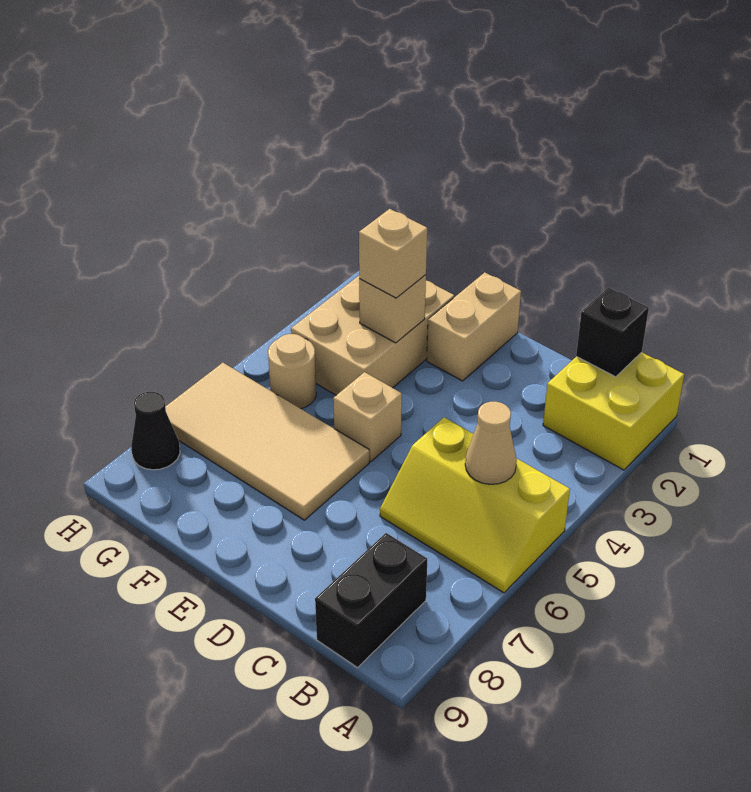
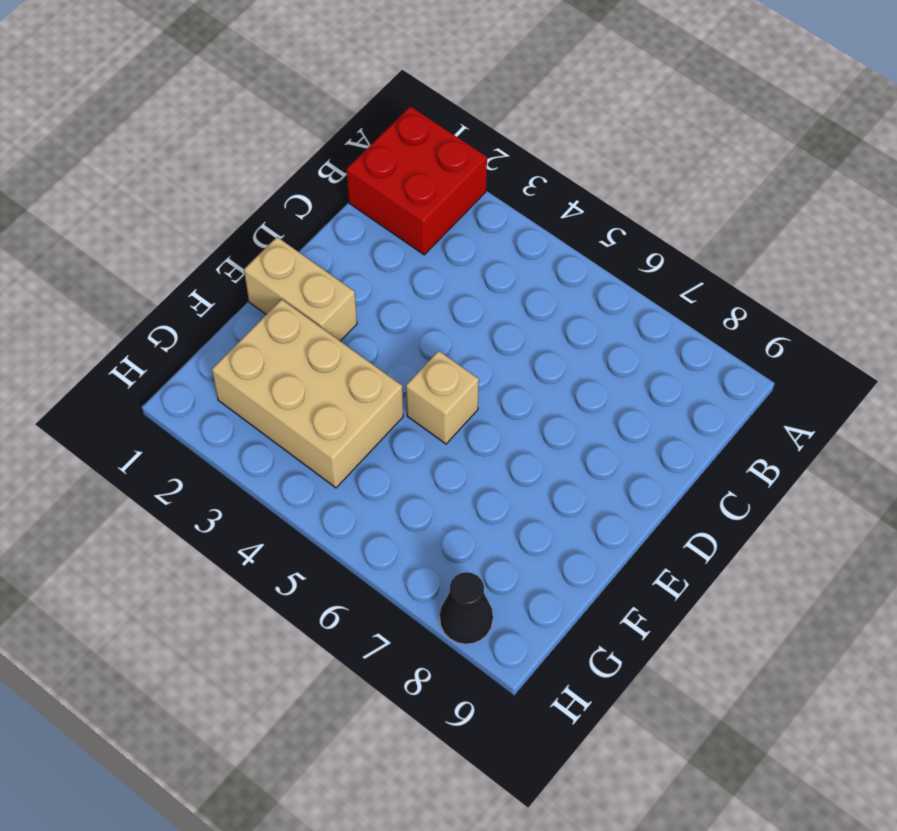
red 2x2 brick [347,106,487,255] -> yellow 2x2 brick [543,352,684,470]
none -> yellow 2x3 slope [380,417,570,593]
none -> black 1x2 brick [315,533,427,668]
none -> tan 2x4 tile [165,363,369,520]

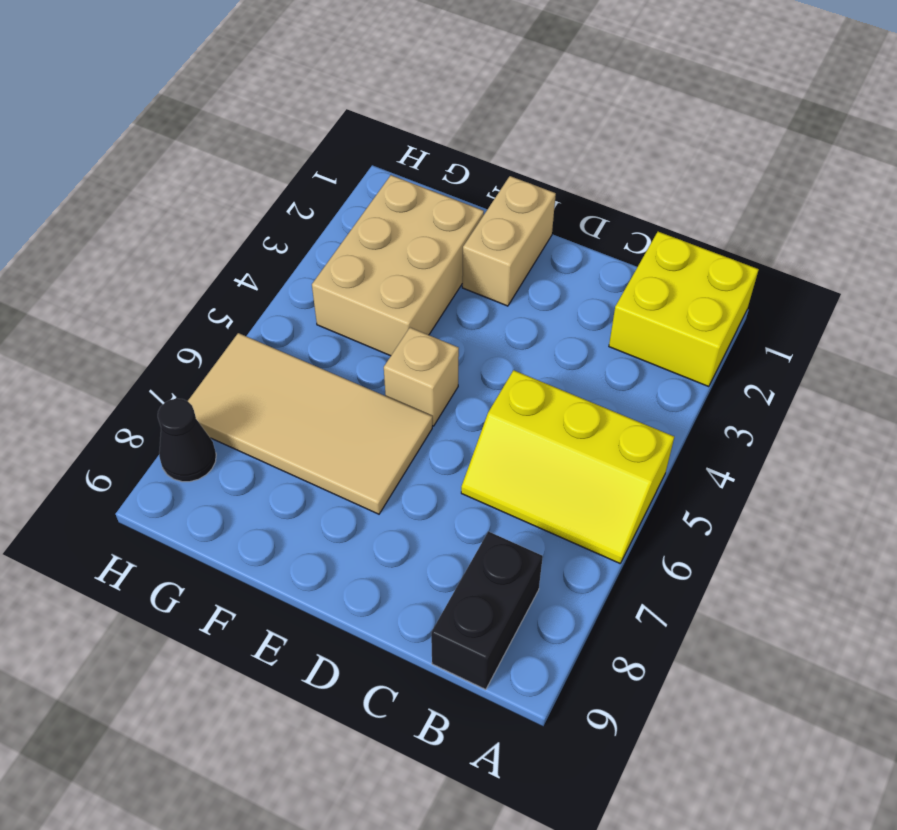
none -> tan 1x1 round brick [268,334,316,409]
none -> black 1x1 brick [576,288,649,377]
none -> tan 1x1 cone [465,402,517,484]

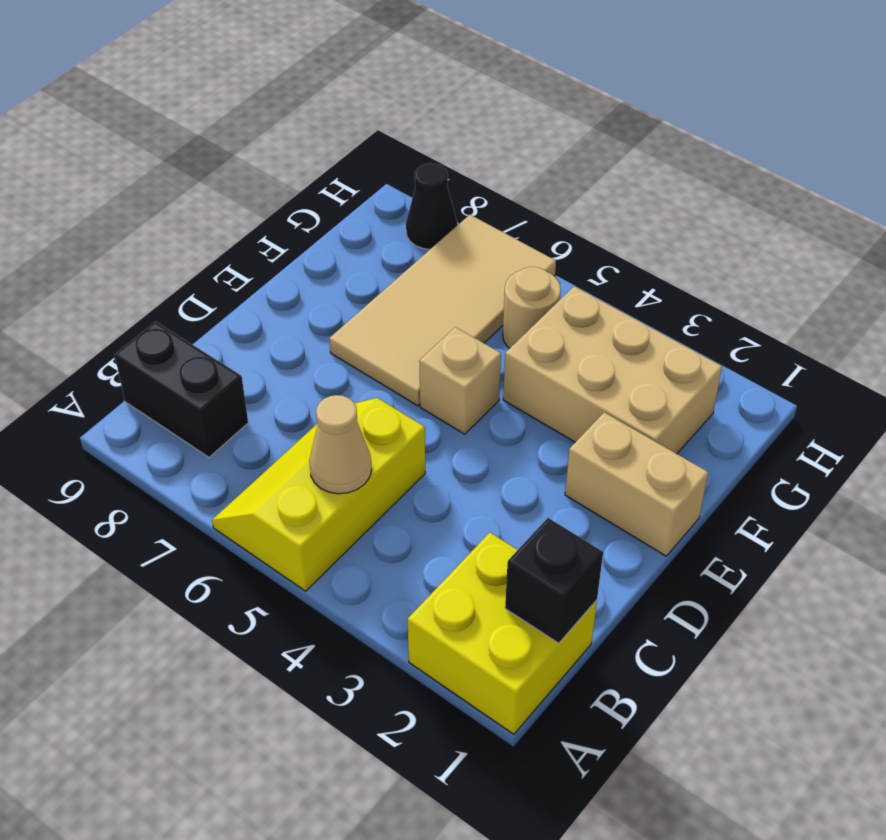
none -> tan 1x1 brick [359,275,426,343]
none -> tan 1x1 brick [359,209,427,298]

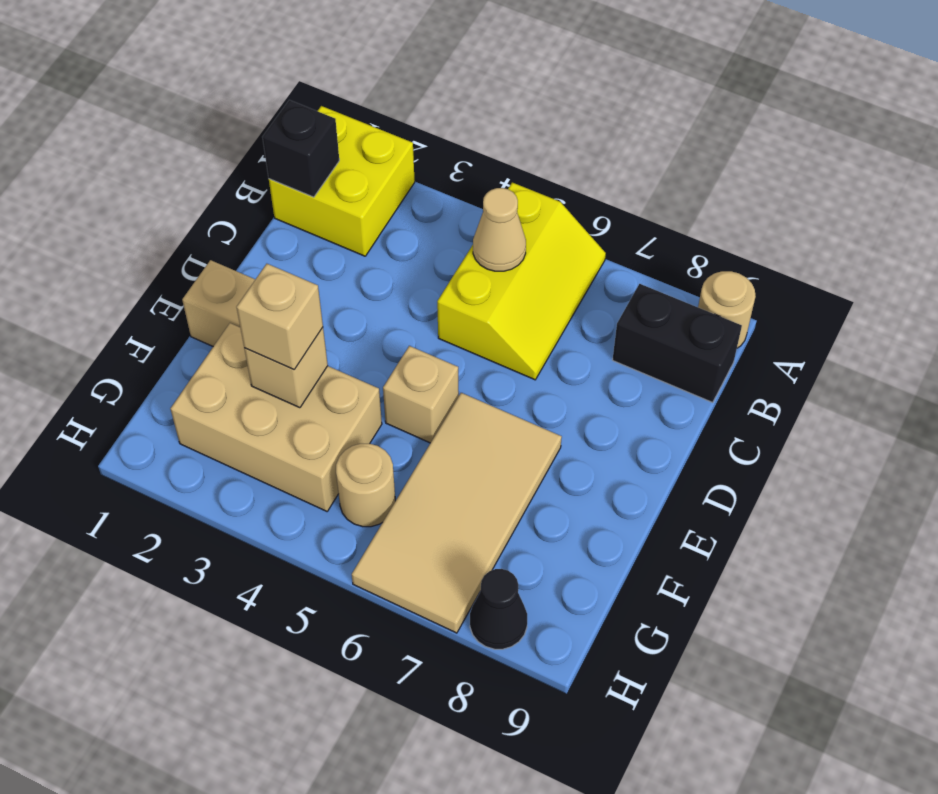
tan 1x1 round brick [698,271,756,348] -> none

